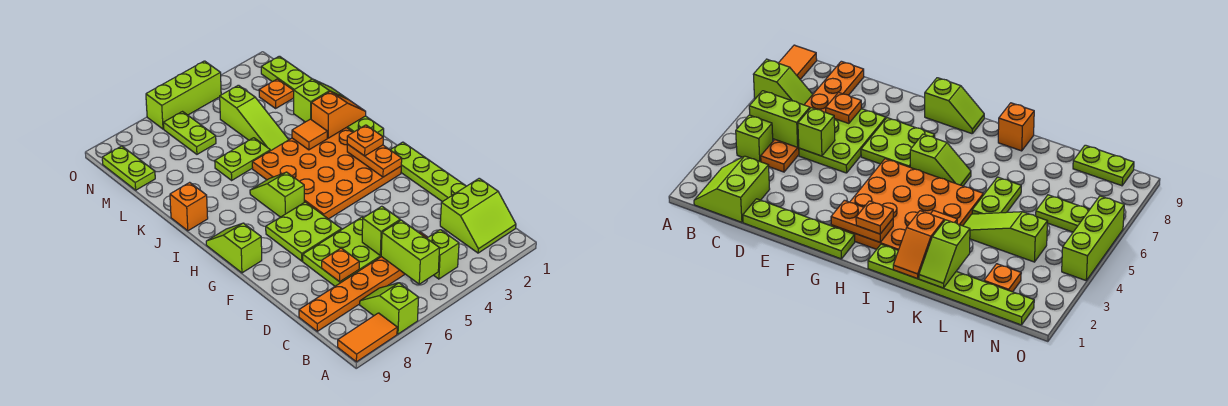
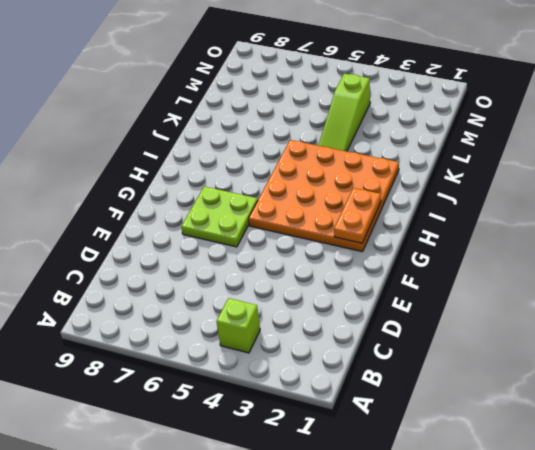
none -> lime 1x2 slope [360,283,419,334]
none -> orange 1x2 tile [338,313,397,362]
none -> lime 2x2 slope [440,178,516,253]

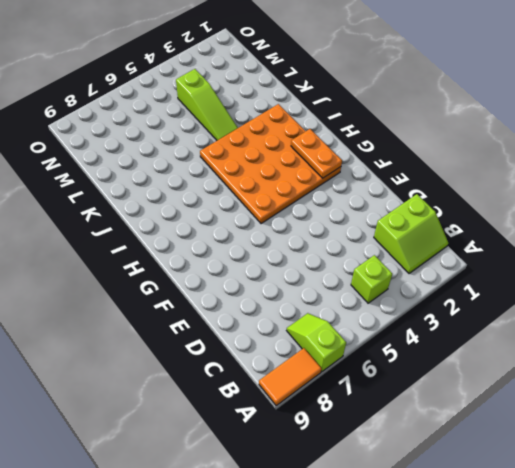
none -> orange 1x6 plate [299,232,428,331]
none -> lime 1x4 plate [391,142,466,202]
none -> lime 2x3 plate [303,217,381,286]

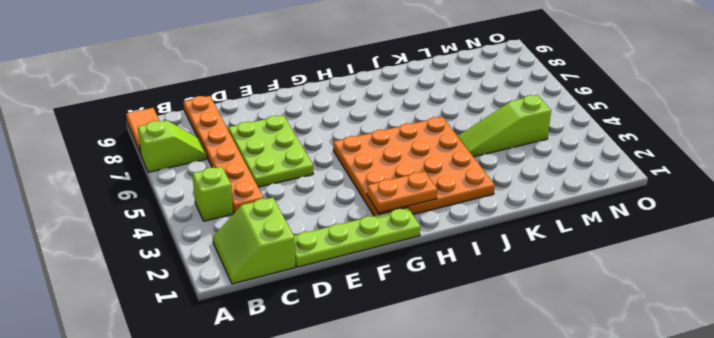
none -> lime 2x2 plate [266,202,341,261]
none -> lime 1x2 slope [206,223,262,273]
none -> lime 1x2 slope [250,172,304,217]

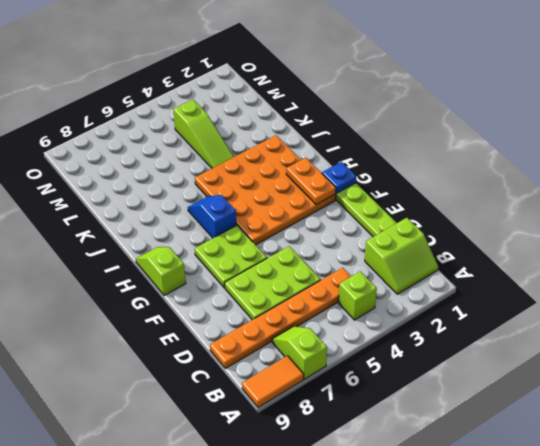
blue 1x1 plate [322,162,356,193] -> none
blue 1x2 slope [188,195,237,238] -> lime 1x2 slope [250,172,304,217]
none -> lime 1x6 plate [261,56,384,136]
none -> orange 1x1 brick [170,182,208,231]
none -> lime 1x2 plate [215,138,270,180]

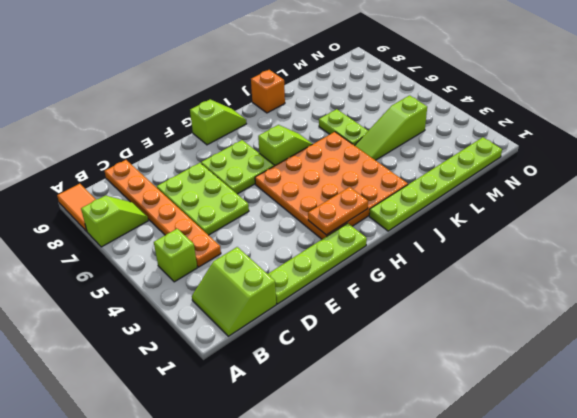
none -> orange 1x1 plate [259,79,294,108]
none -> lime 1x2 plate [163,112,216,154]
none -> lime 1x2 plate [102,146,155,190]

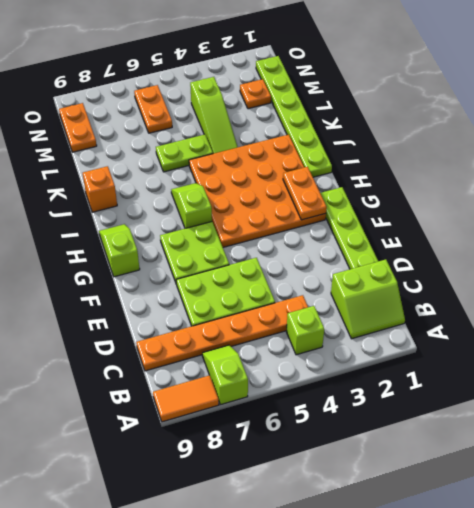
orange 1x2 plate [134,85,172,133] -> lime 1x2 plate [163,112,216,154]
orange 1x2 plate [59,103,97,152] -> lime 1x2 plate [102,146,155,190]
none -> lime 1x3 brick [146,61,221,129]
none -> lime 1x2 brick [381,220,440,284]
none -> lime 1x1 brick [362,206,400,256]

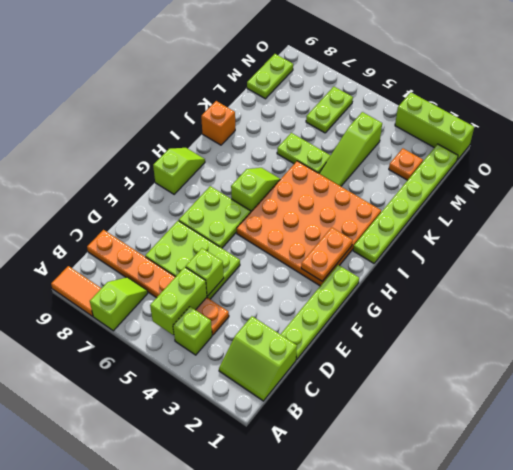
lime 1x3 brick [395,93,474,160] -> lime 1x3 brick moved to [146,61,221,129]
none -> orange 1x1 plate [322,248,359,282]
none -> orange 1x2 slope [311,91,366,138]
none -> orange 1x1 tile [292,119,327,150]

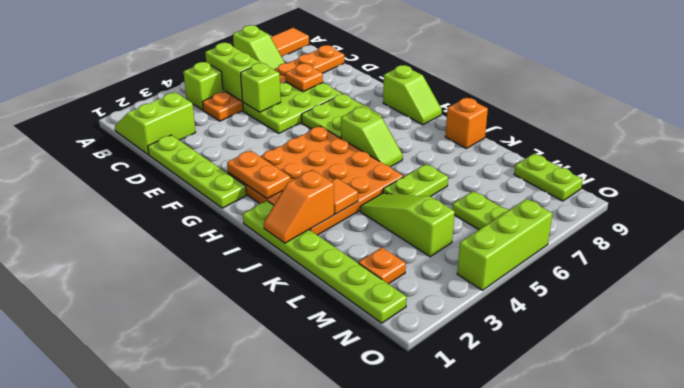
none -> lime 1x2 slope [294,79,347,122]
none -> orange 1x1 plate [347,125,383,156]

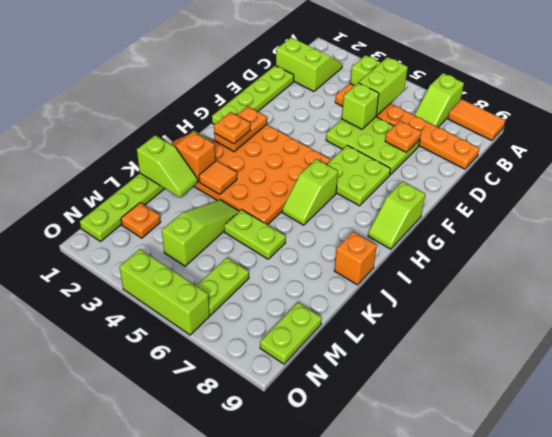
lime 1x2 slope [137,135,198,198] -> lime 1x2 slope turned to [294,79,347,122]

